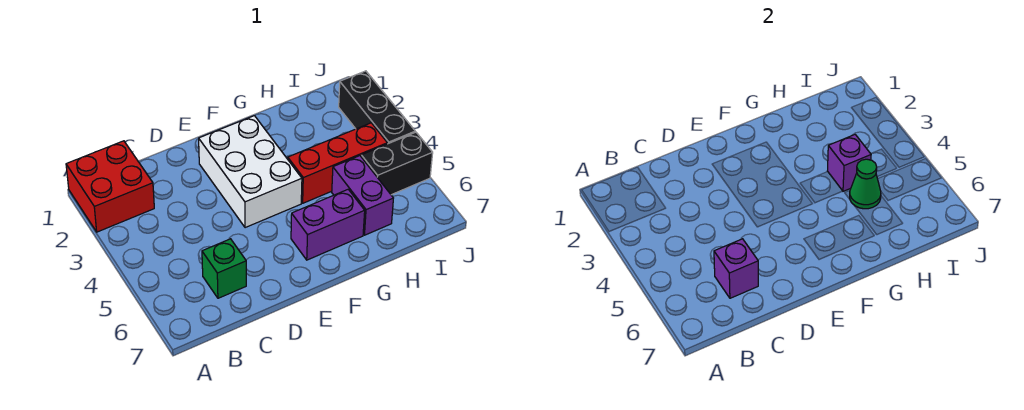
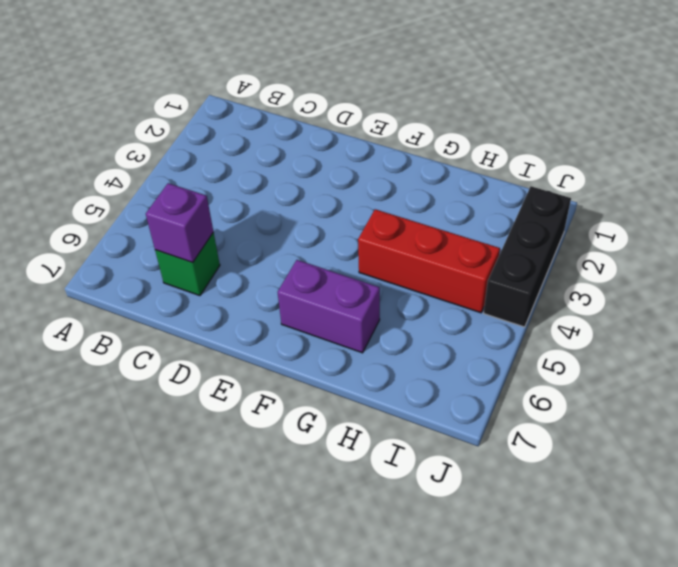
none -> red 2x2 brick [66,141,154,232]
none -> white 2x3 brick [199,116,302,228]

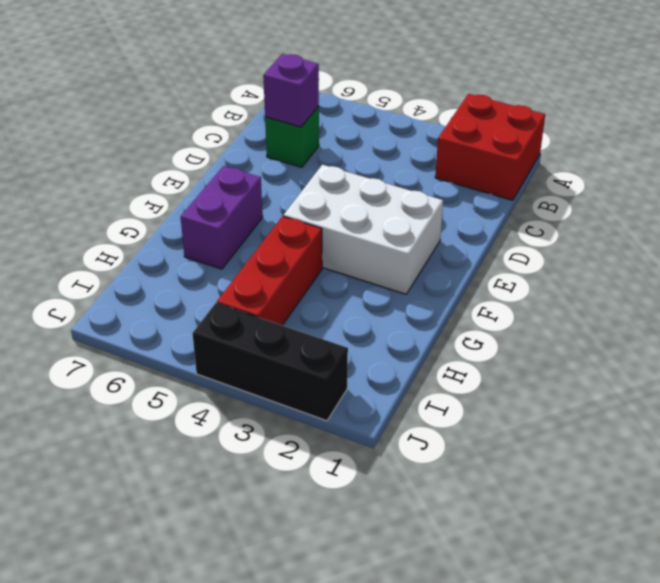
none -> purple 1x2 brick [332,156,393,235]
none -> black 1x2 brick [361,132,433,195]

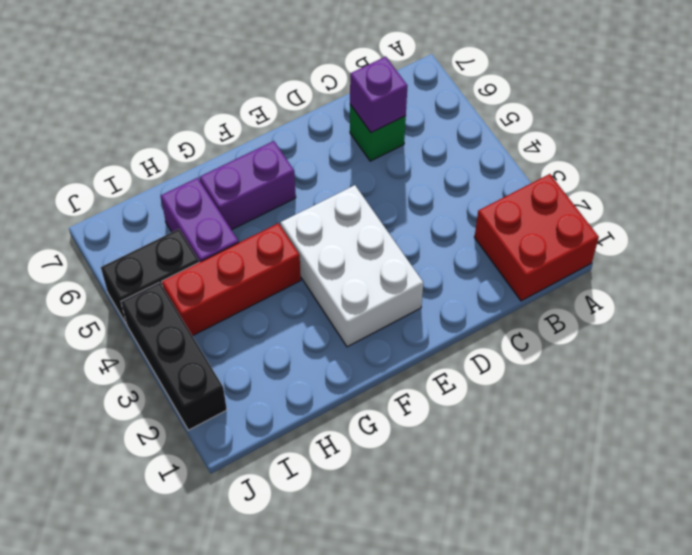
none -> purple 1x1 brick [828,135,871,191]
none -> green 1x1 cone [850,159,881,209]

